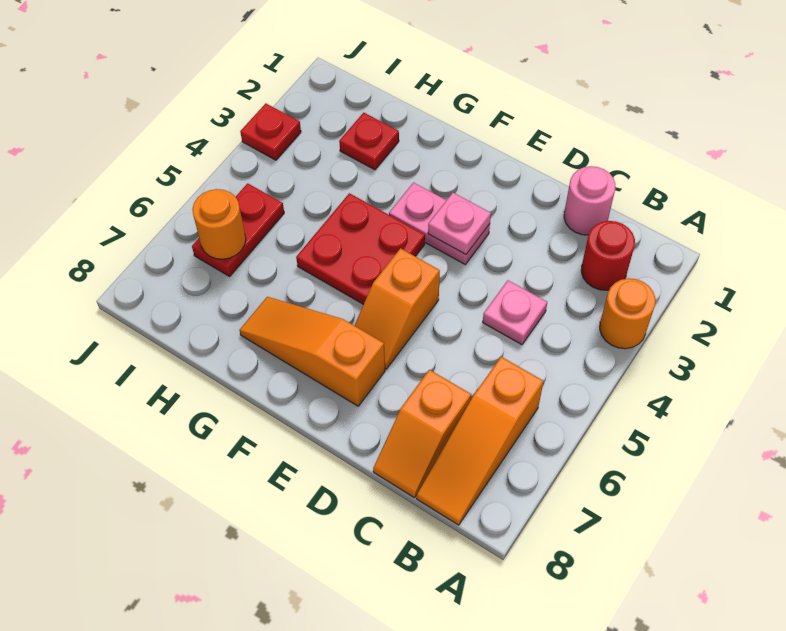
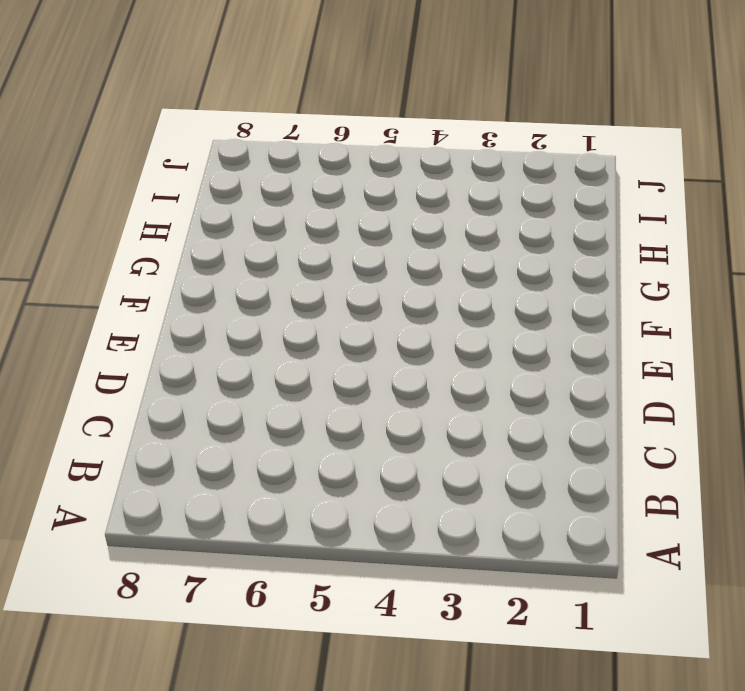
none -> orange 1x1 round brick [600,278,655,349]
none -> red 1x1 round brick [581,221,635,290]
none -> orange 1x3 slope [417,357,543,525]

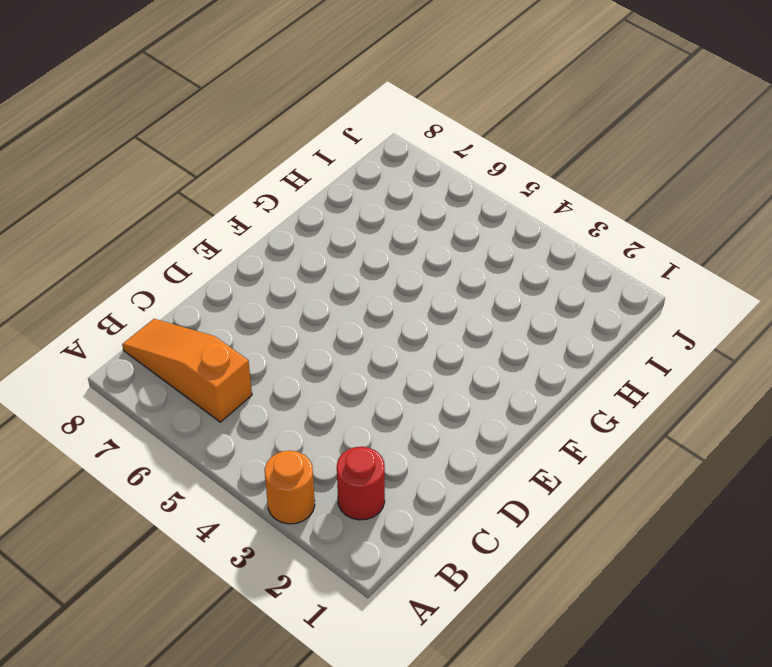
none -> pink 1x1 round brick [564,166,615,235]
none -> pink 1x1 plate [483,280,547,345]
none -> orange 1x2 slope [373,370,471,498]

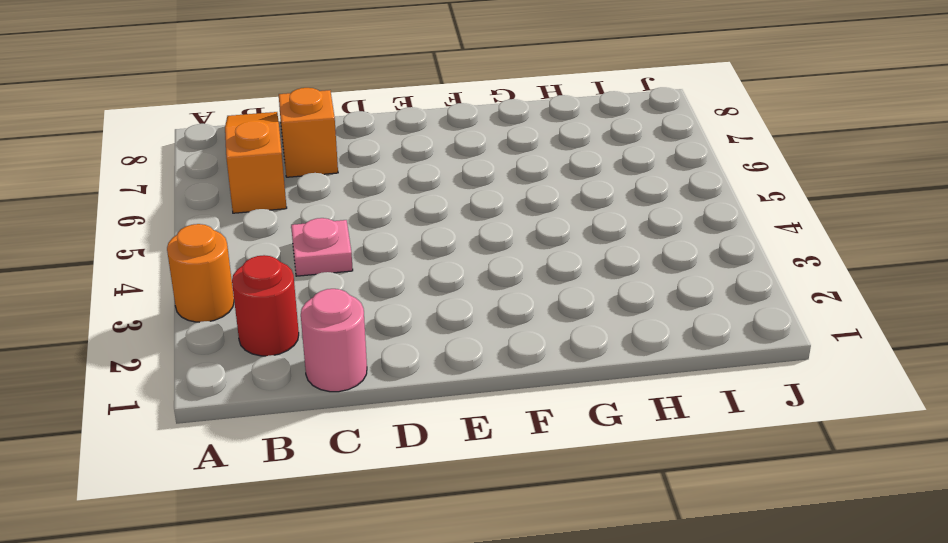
none -> pink 1x2 plate [389,183,490,264]
none -> orange 1x2 slope [354,248,440,369]
none -> orange 1x3 slope [239,297,385,406]

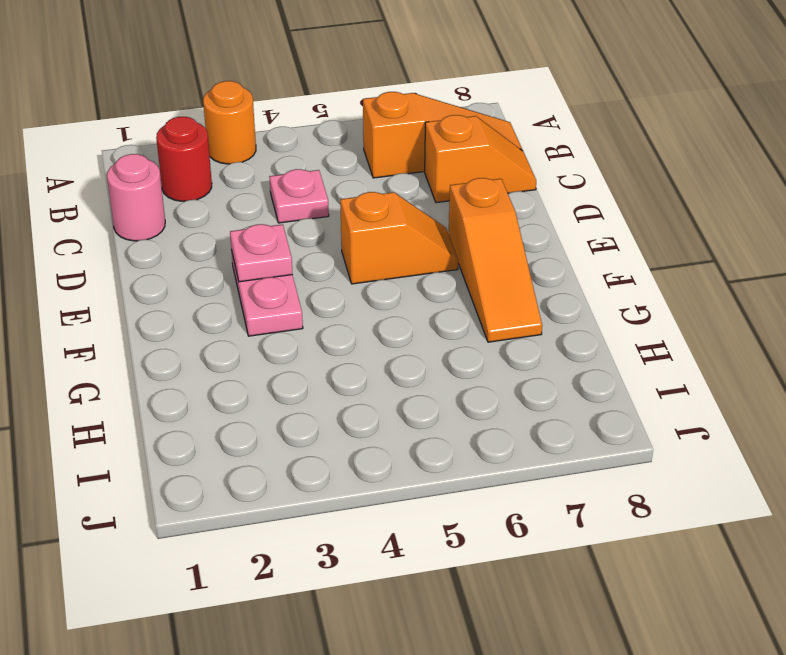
none -> red 2x2 plate [296,193,425,304]
none -> red 1x1 plate [339,112,399,170]
none -> red 1x2 plate [192,183,284,276]

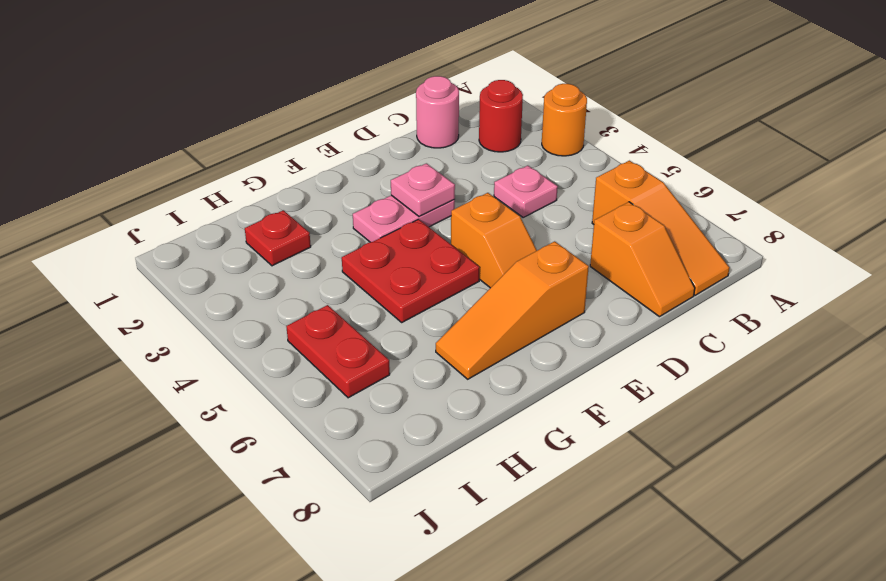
none -> red 1x1 plate [240,103,301,160]
none -> orange 1x1 round brick [192,189,246,259]

